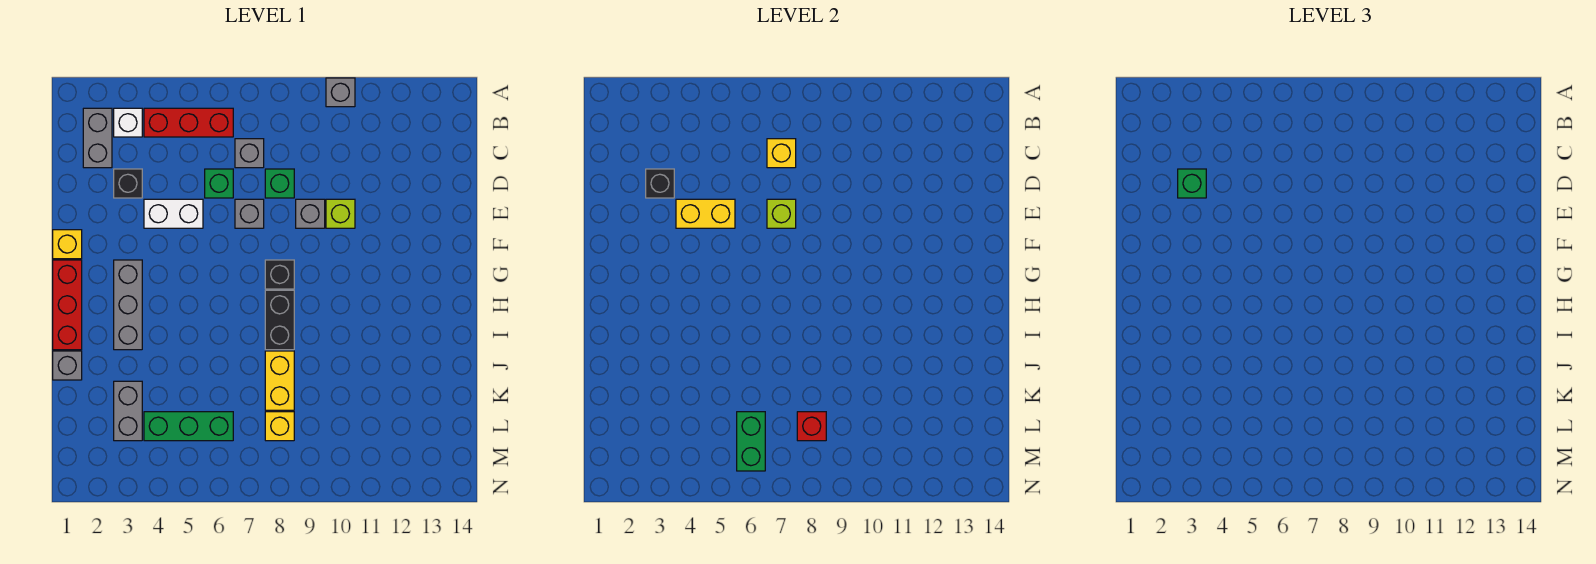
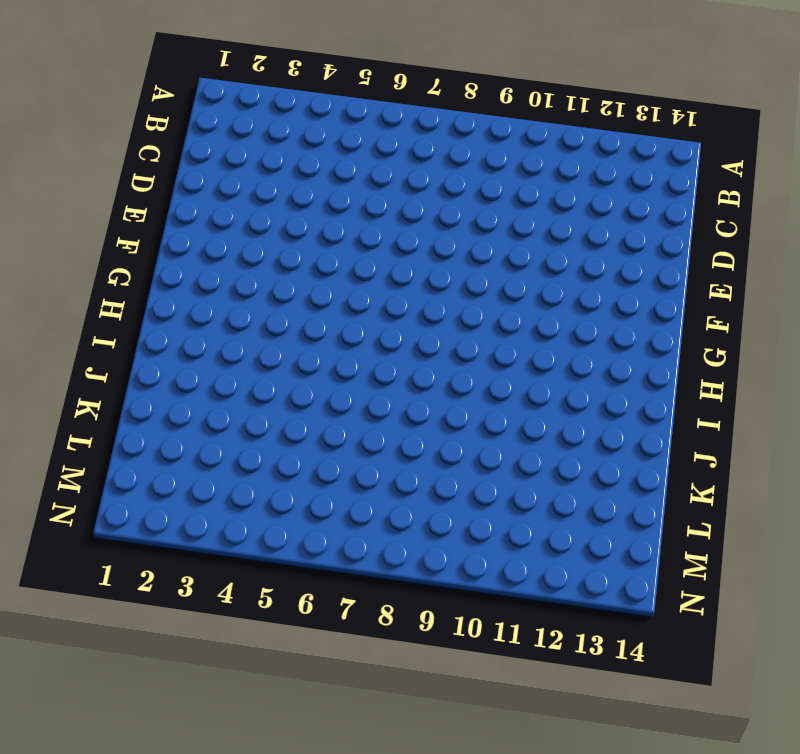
none -> grey 1x1 brick [326,78,355,107]
none -> grey 1x2 brick [83,108,112,168]
none -> white 1x1 brick [114,108,142,137]

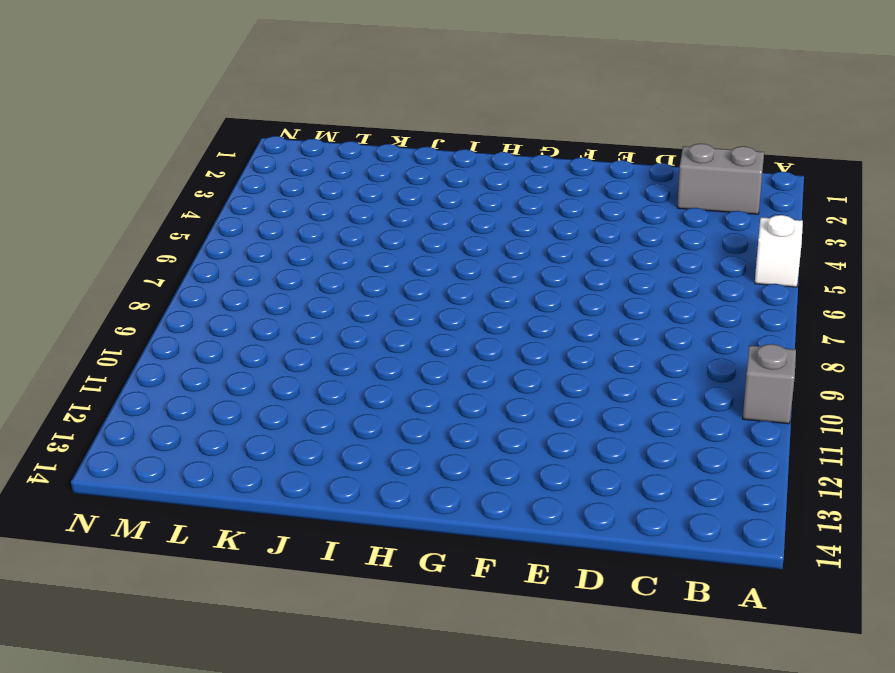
white 1x1 brick [755,215,803,287] -> white 1x1 brick moved to [114,108,142,137]
none -> red 1x3 brick [144,108,233,137]
none -> grey 1x1 brick [235,139,264,168]
none -> black 1x1 brick [114,169,142,198]

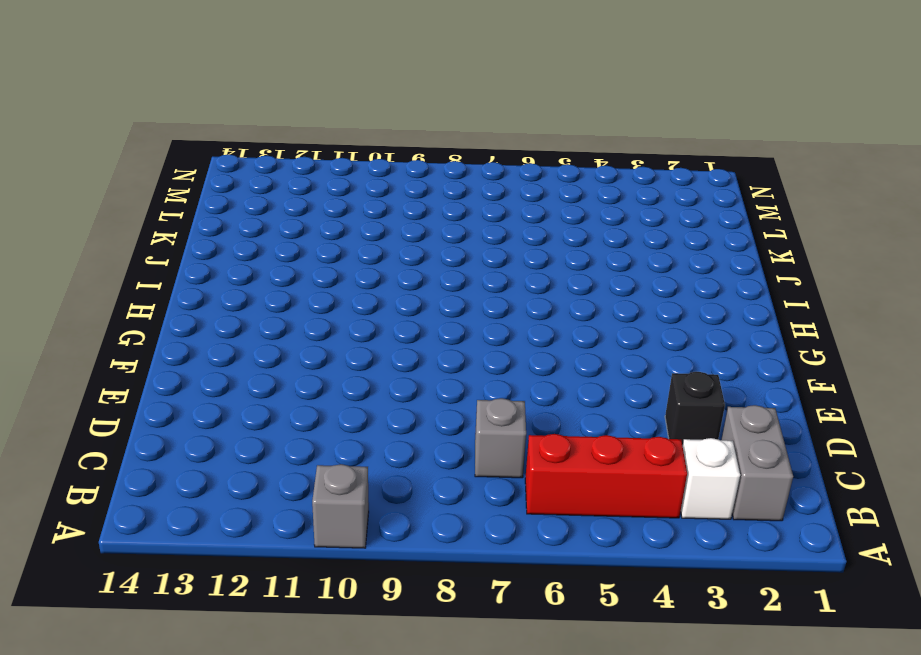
none -> green 1x1 brick [205,169,233,198]
none -> green 1x1 brick [265,169,294,198]
none -> white 1x2 brick [144,199,203,228]

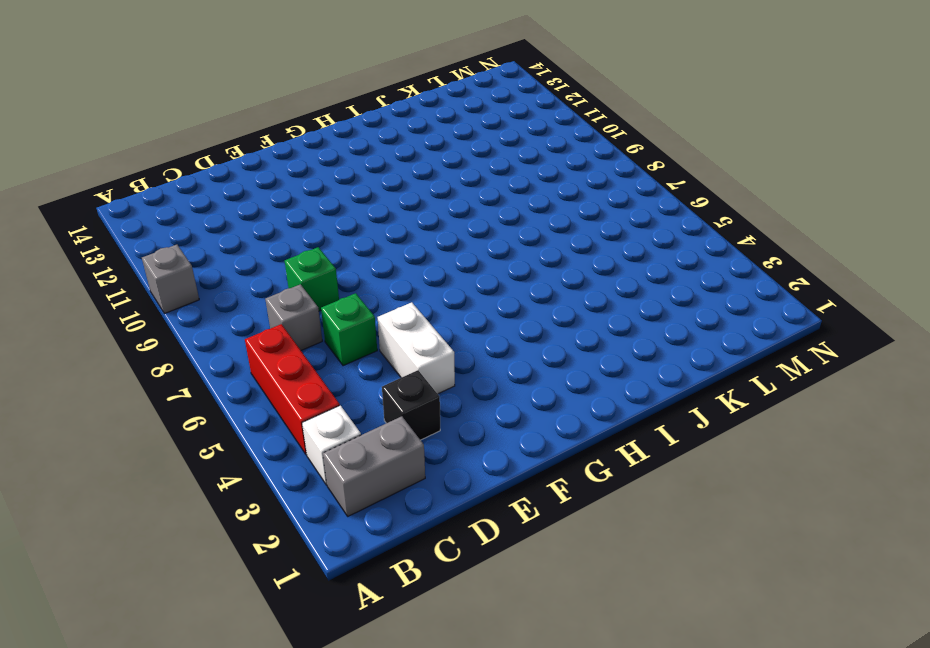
none -> grey 1x1 brick [235,199,264,228]
none -> grey 1x1 brick [296,199,325,228]
none -> lime 1x1 brick [326,199,355,228]

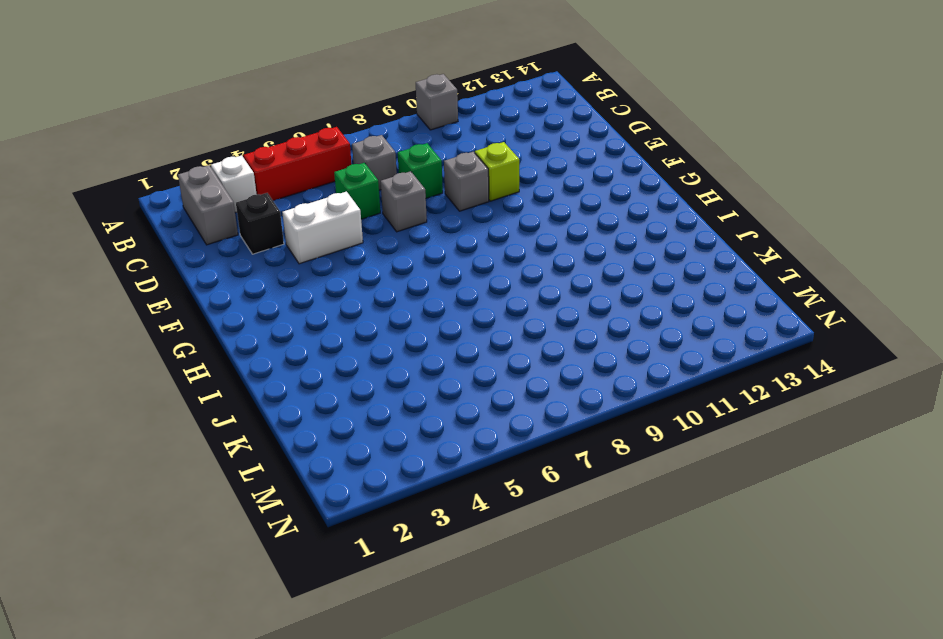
none -> yellow 1x1 brick [53,230,82,259]
none -> red 1x3 brick [53,260,82,350]
none -> grey 1x3 brick [114,260,142,350]

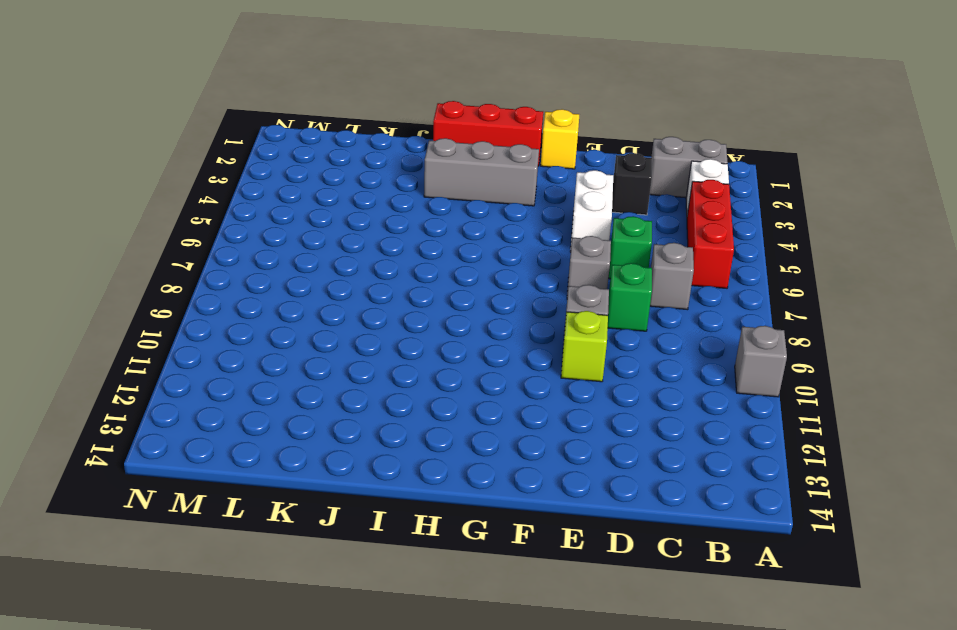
none -> black 1x1 brick [265,260,294,289]
none -> black 1x2 brick [265,290,294,350]
none -> grey 1x1 brick [53,351,82,380]

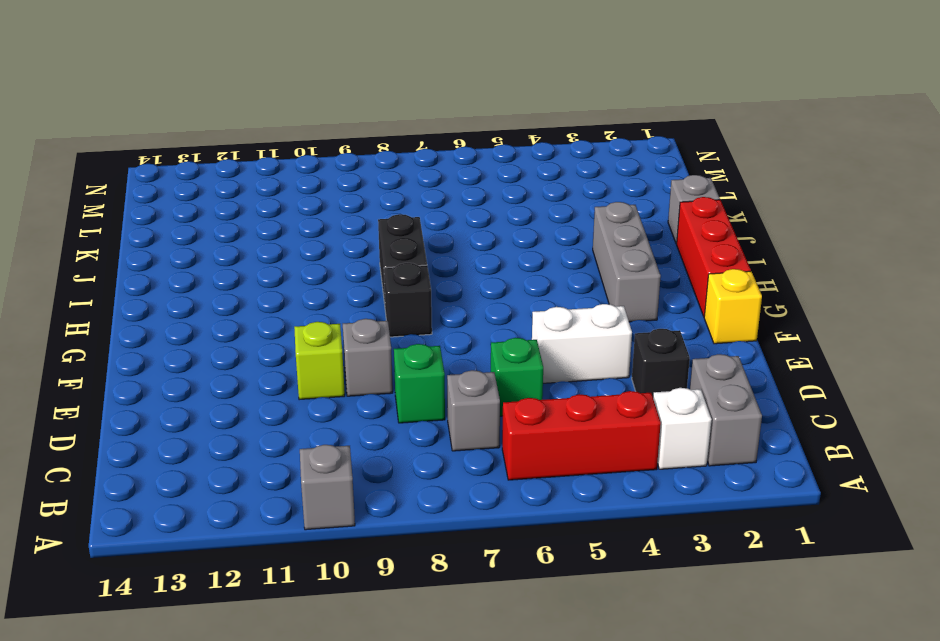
none -> grey 1x1 brick [235,199,264,228]
none -> yellow 1x2 brick [265,351,294,410]
none -> grey 1x2 brick [114,381,142,441]

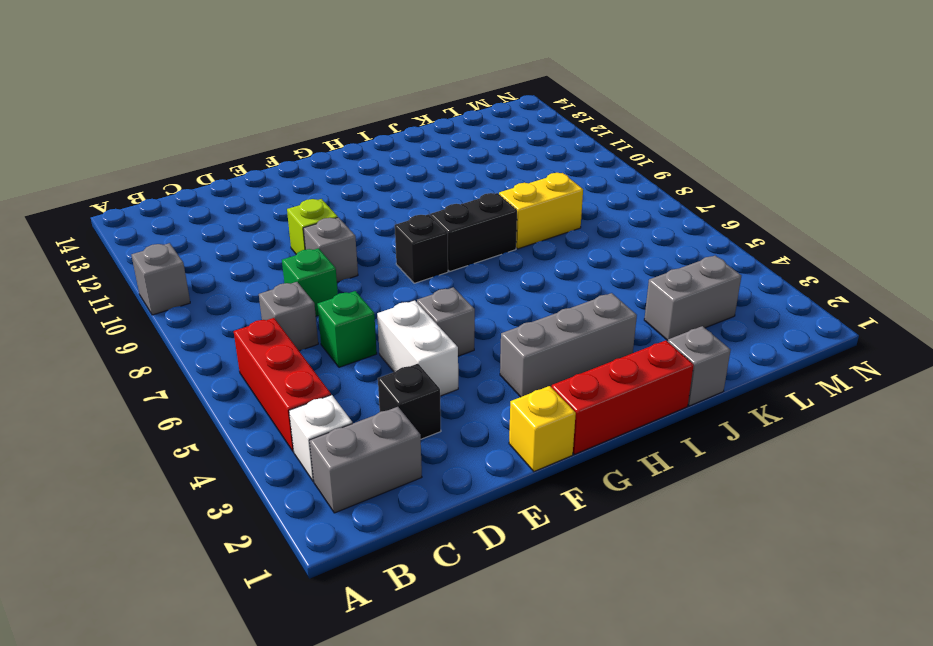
grey 1x1 brick [417,287,475,356] -> grey 1x1 brick moved to [235,199,264,228]
none -> green 1x3 brick [144,412,233,441]
none -> yellow 1x1 brick [265,412,294,441]
none -> yellow 1x1 brick [767,139,796,168]

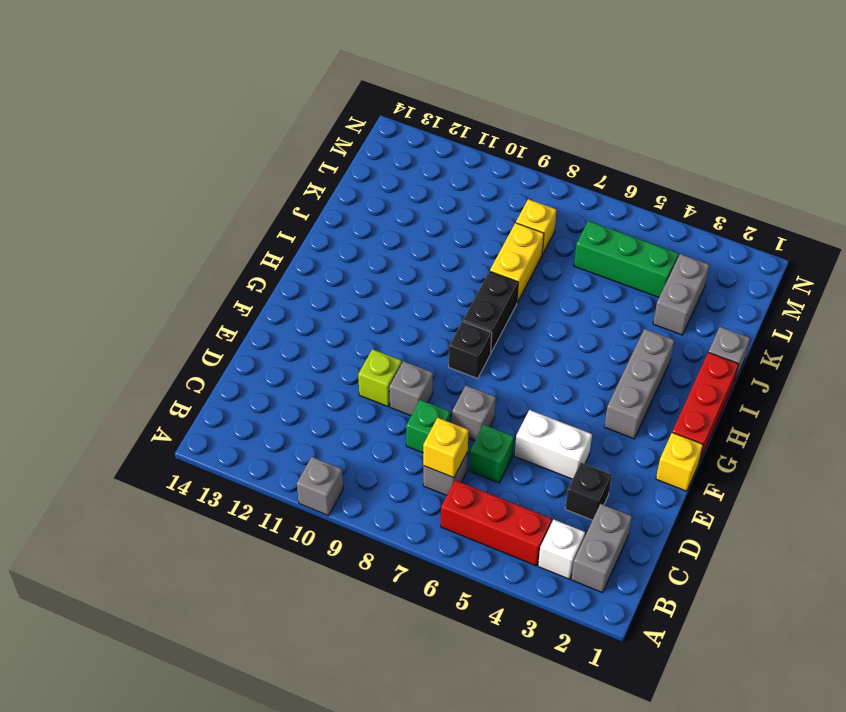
none -> black 1x1 brick [646,169,674,198]
none -> yellow 1x2 brick [676,199,735,228]
none -> lime 1x1 brick [767,199,796,228]

